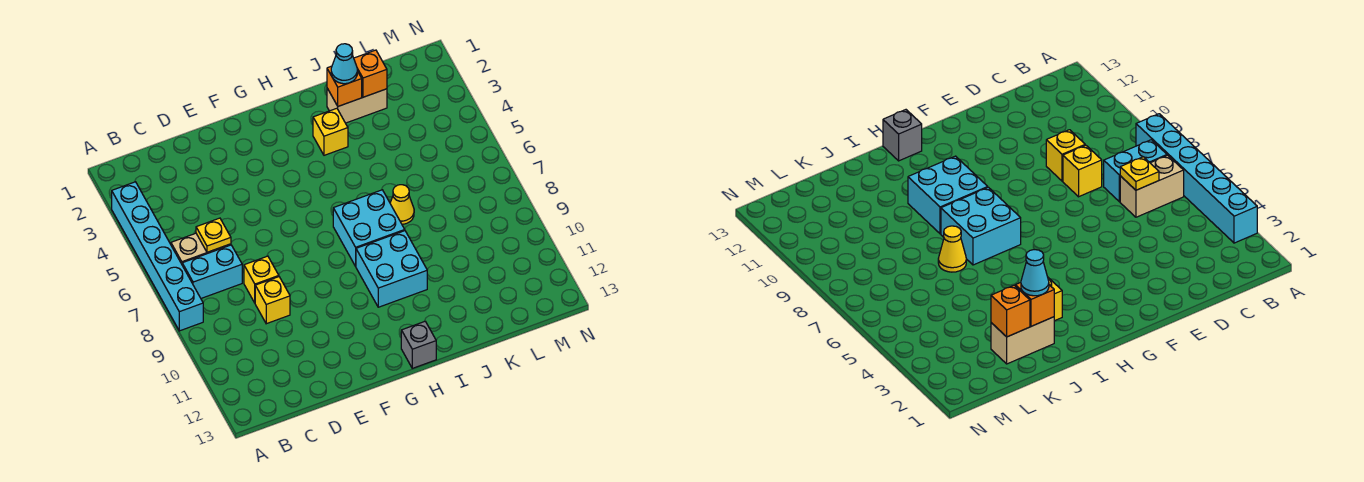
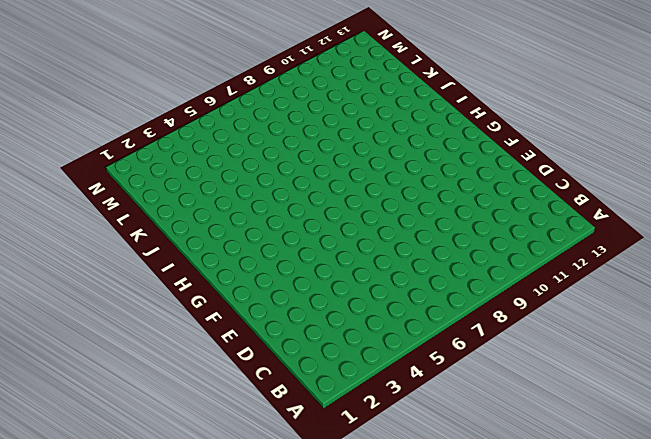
none -> cyan 1x6 brick [112,182,203,331]
none -> tan 1x2 brick [171,233,231,264]
none -> cyan 1x2 brick [182,245,242,298]

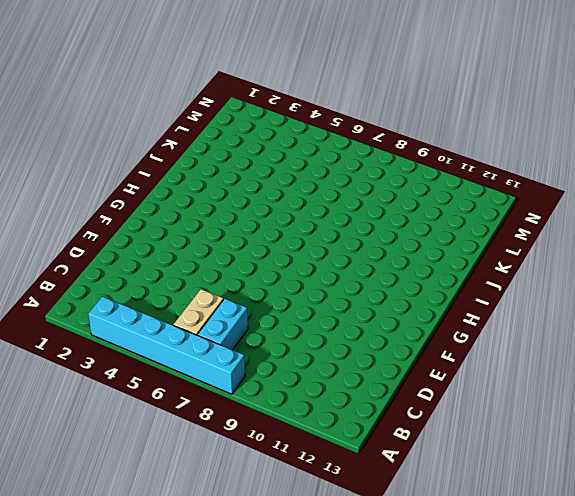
none -> yellow 1x1 brick [244,256,279,303]
none -> yellow 1x1 brick [255,277,290,324]
none -> cyan 2x2 brick [333,190,405,266]

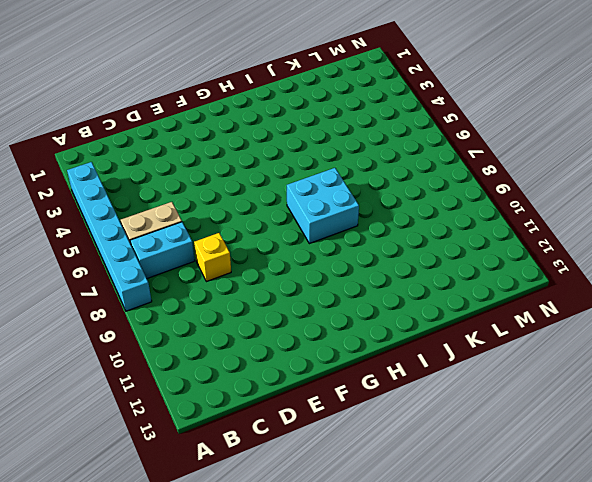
none -> yellow 1x1 brick [255,277,290,324]
none -> cyan 2x2 brick [356,231,427,307]
none -> grey 1x1 brick [401,321,436,368]

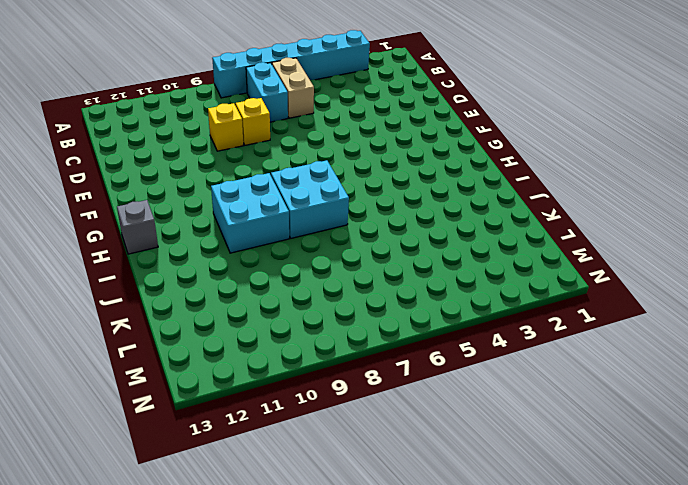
none -> yellow 1x1 brick [313,108,348,155]
none -> tan 1x2 brick [327,88,387,123]
none -> yellow 1x1 cone [390,185,414,224]

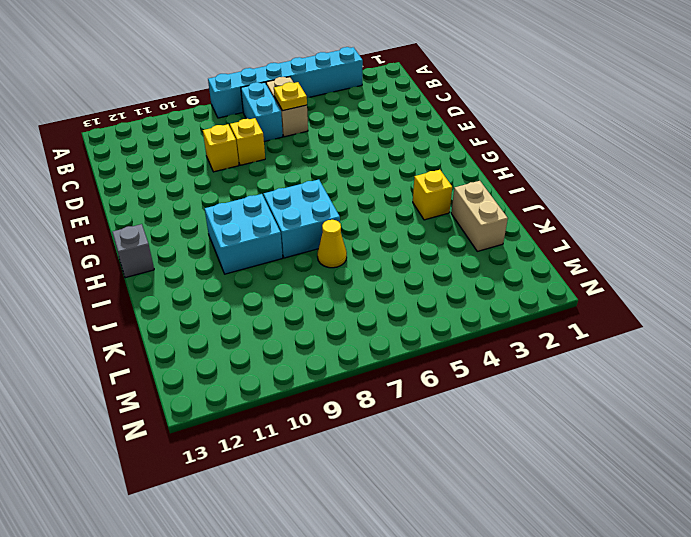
none -> orange 1x1 brick [327,66,362,106]
none -> orange 1x1 brick [354,50,387,97]
none -> cyan 1x1 cone [331,44,357,84]

